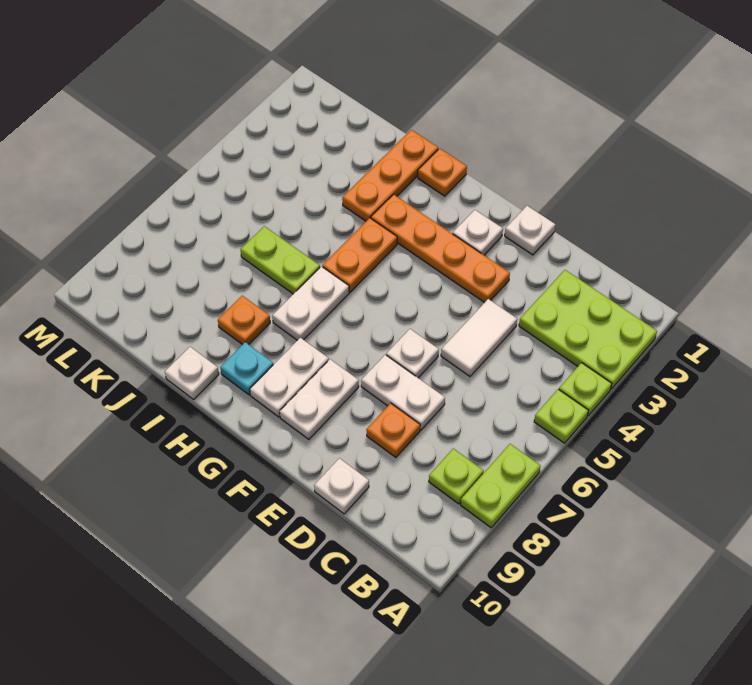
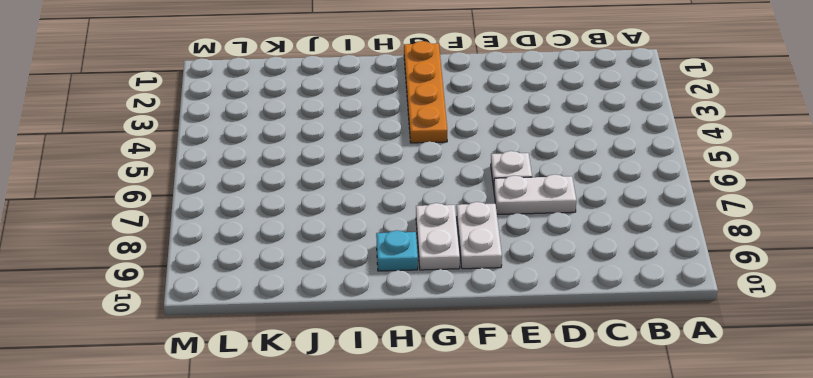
orange 1x4 plate [404,41,447,143] -> orange 1x4 plate turned to [371,194,510,303]
none -> lime 2x3 plate [519,270,657,389]
none -> lime 1x1 plate [559,363,612,416]
none -> lime 1x1 plate [534,389,588,443]

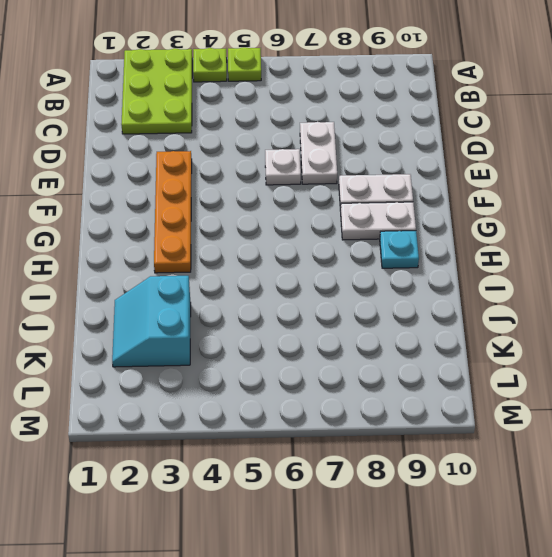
cyan 2x2 slope [112,276,191,367] -> none
none -> lime 1x2 plate [461,444,541,528]
none -> lime 1x1 plate [429,449,484,504]
none -> white 1x2 tile [441,299,517,376]

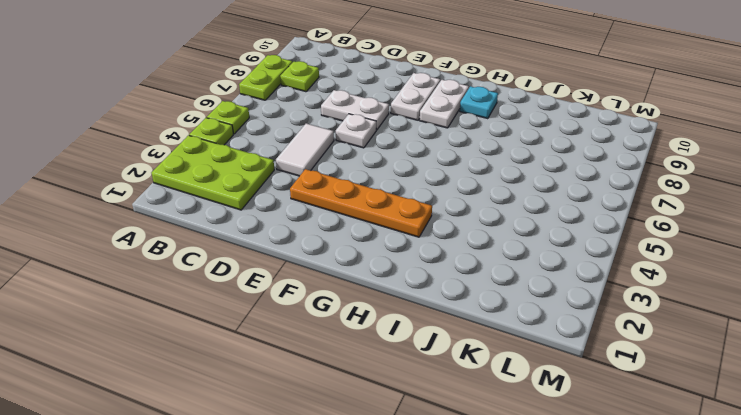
none -> orange 1x1 plate [366,403,420,457]
none -> white 1x1 plate [314,458,369,514]
none -> white 1x1 plate [505,206,555,255]

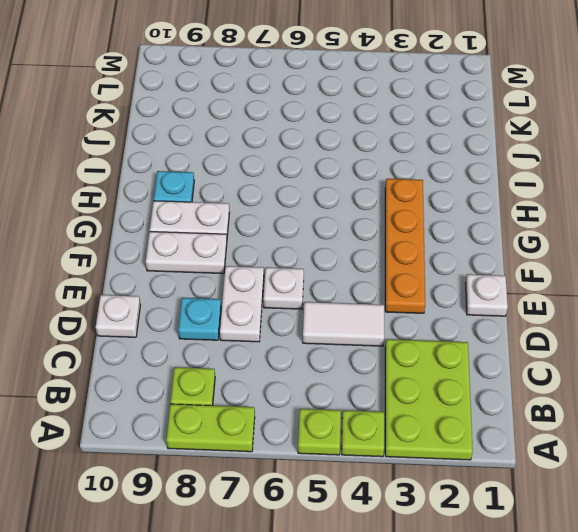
cyan 1x1 plate [178,298,221,340] -> orange 1x1 plate [366,403,420,457]
none -> white 1x1 plate [453,210,503,255]
none -> orange 1x1 plate [418,148,467,196]
none -> orange 1x2 plate [322,218,397,292]

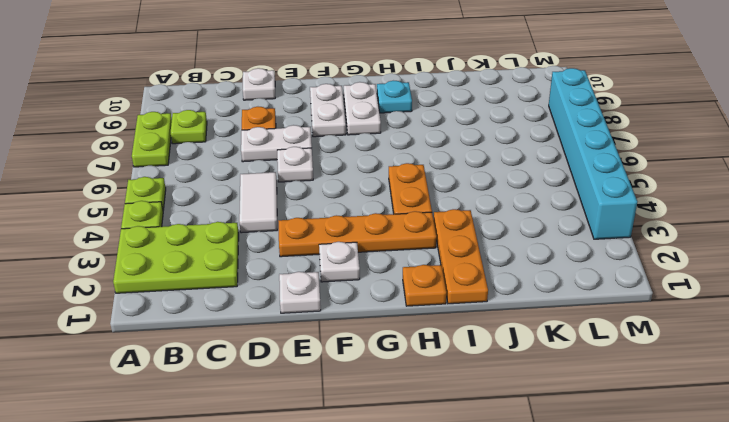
cyan 1x6 brick [549,68,637,239] -> none
none -> white 1x2 plate [272,266,349,340]
none -> lime 1x2 plate [240,226,320,294]
none -> orange 1x1 plate [218,296,270,345]

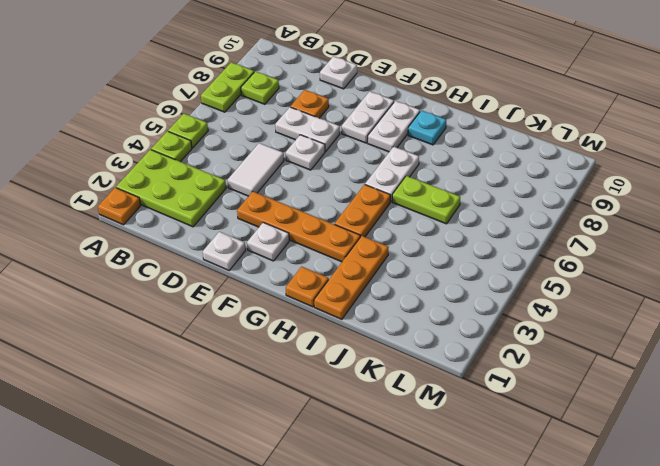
orange 1x1 plate [98,188,141,225] -> orange 1x1 plate moved to [218,296,270,345]
none -> white 1x1 plate [165,347,219,399]

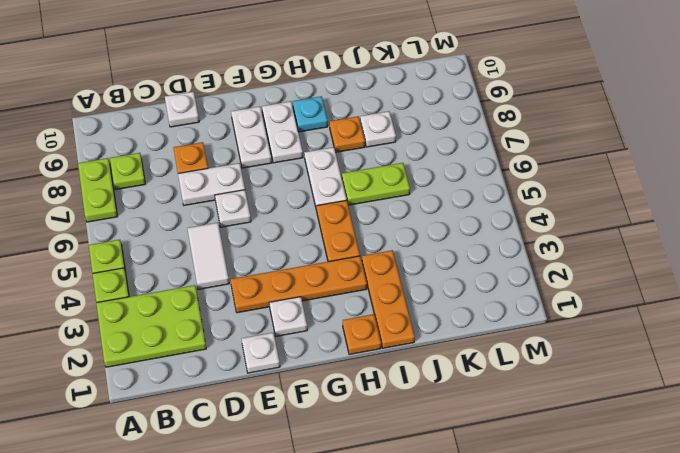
white 1x1 plate [360,111,396,147] -> white 1x1 plate moved to [165,347,219,399]

